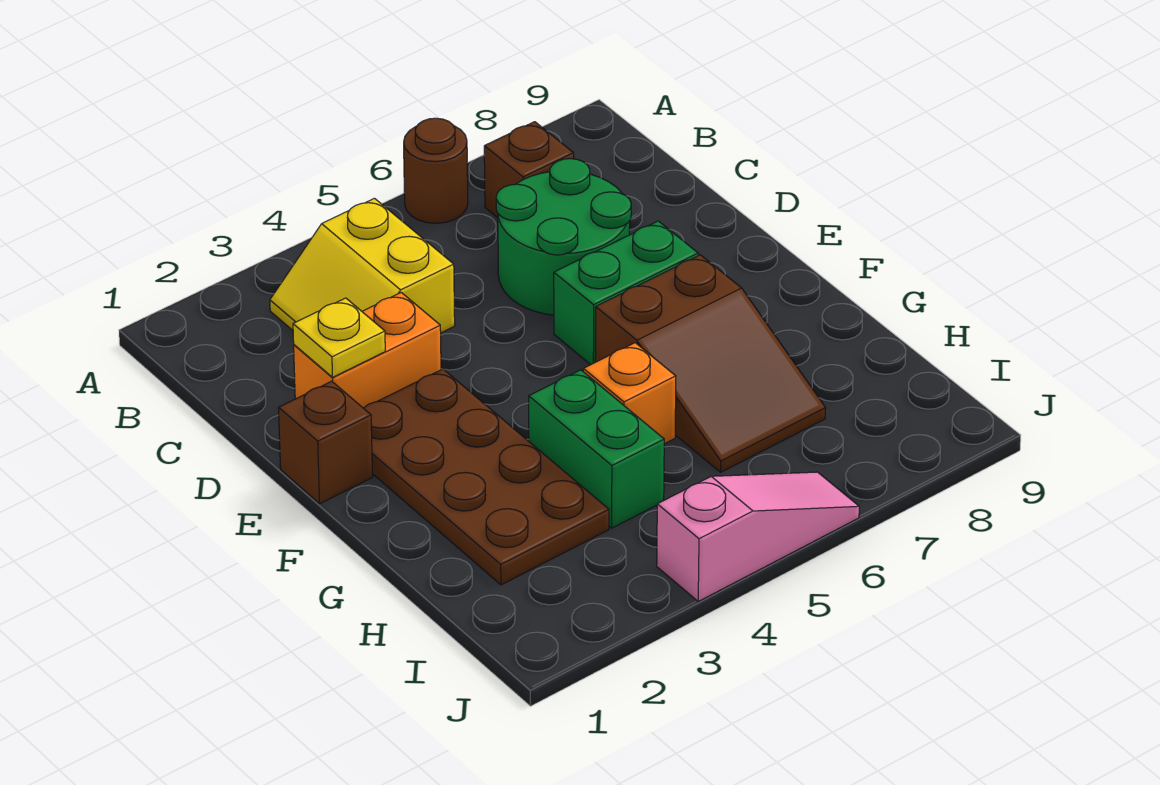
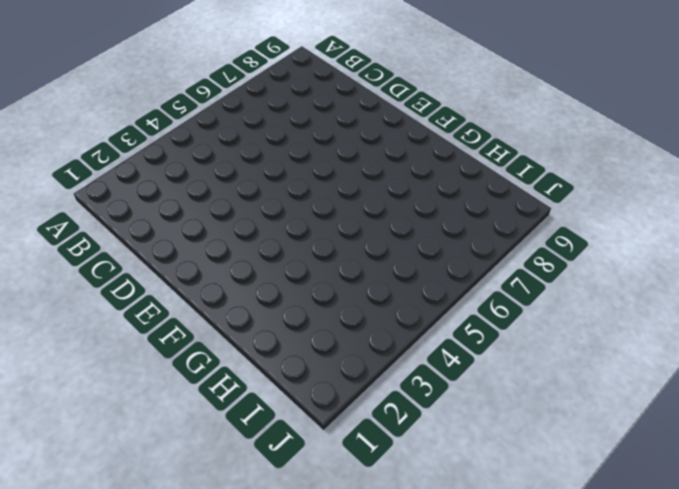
none -> brown 1x1 round brick [404,118,468,223]
none -> yellow 2x2 slope [270,198,455,333]
none -> brown 1x1 brick [484,122,574,218]

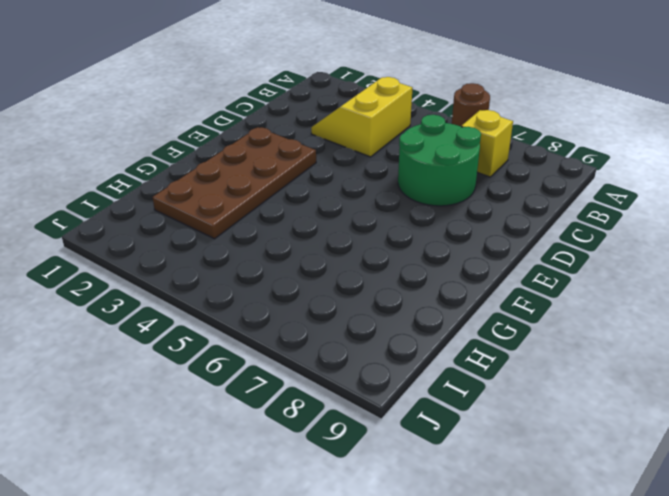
yellow 1x1 brick [461,110,513,177] -> brown 1x1 brick [484,122,574,218]
none -> orange 1x2 brick [294,293,441,408]
none -> brown 1x1 brick [279,381,373,504]
none -> green 1x2 brick [554,221,698,365]

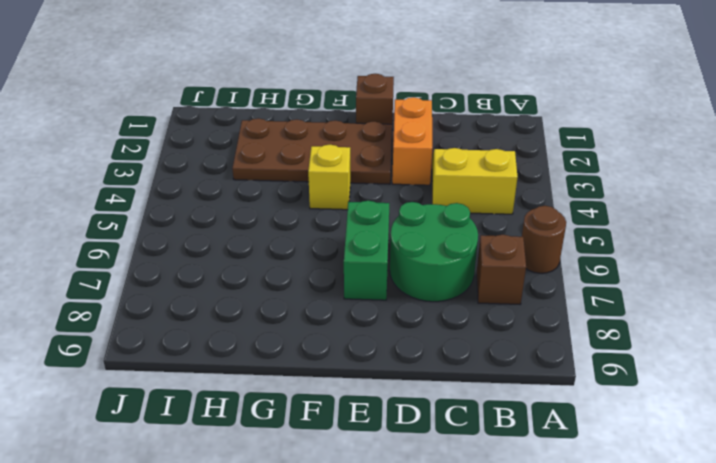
yellow 1x1 brick [308,145,350,210] -> none
none -> brown 2x3 slope [595,255,825,472]
none -> green 1x2 brick [529,370,664,528]
none -> orange 1x1 brick [583,343,676,444]

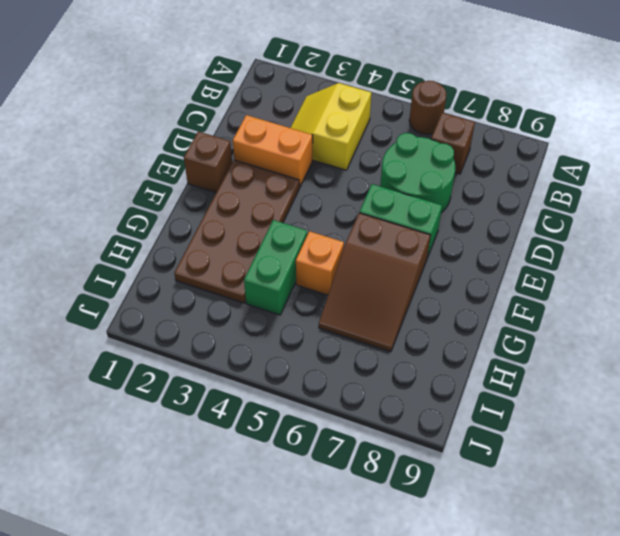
none -> pink 1x3 slope [657,472,859,601]
none -> yellow 1x1 plate [293,298,385,377]

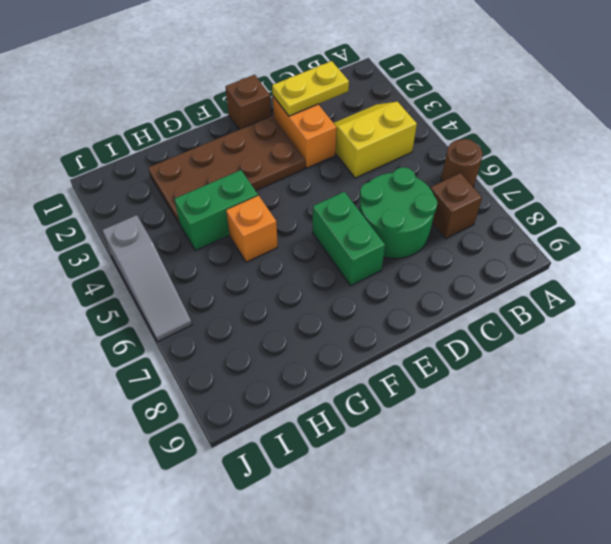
yellow 1x2 plate [272,61,349,116] -> yellow 1x1 plate [293,298,385,377]
grey 1x3 slope [102,215,192,342] -> pink 1x3 slope [657,472,859,601]
none -> brown 2x3 slope [595,255,825,472]

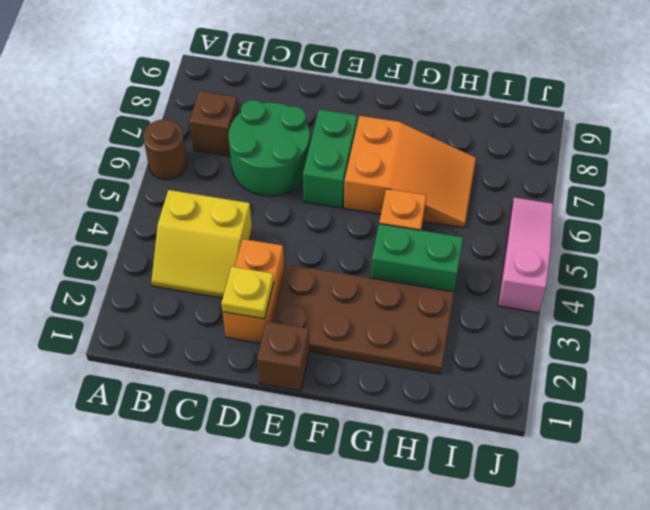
orange 2x3 slope [344,116,476,228] -> brown 2x3 slope [595,255,825,472]

